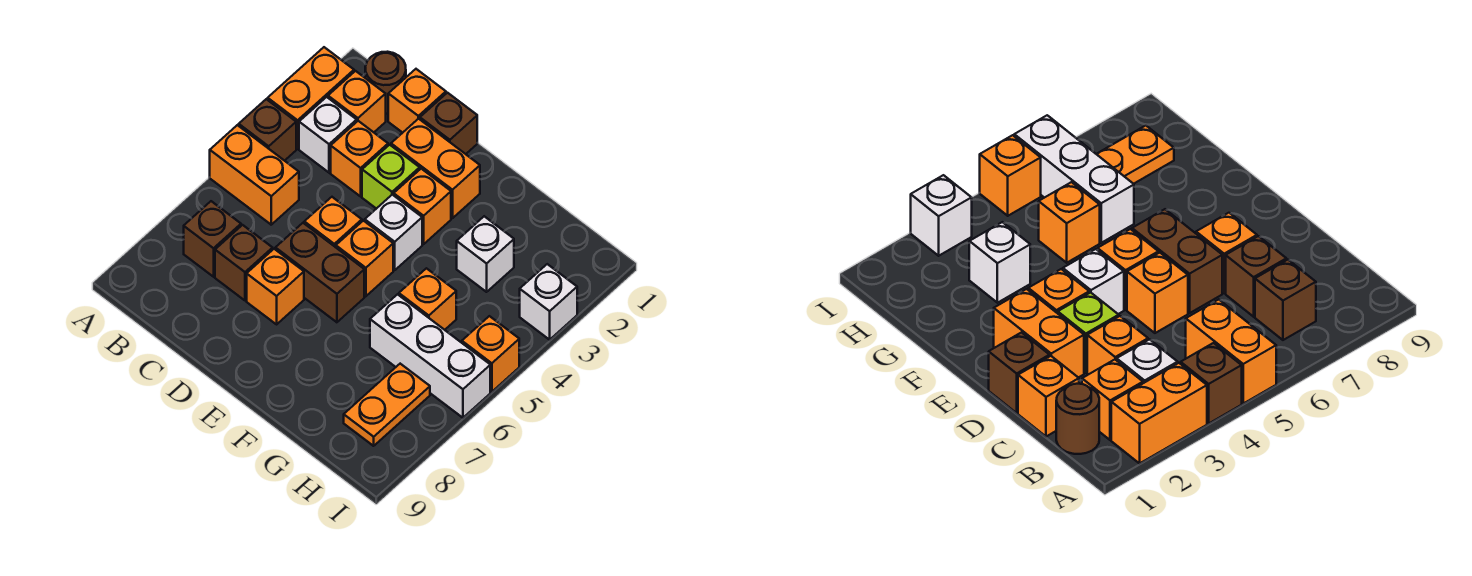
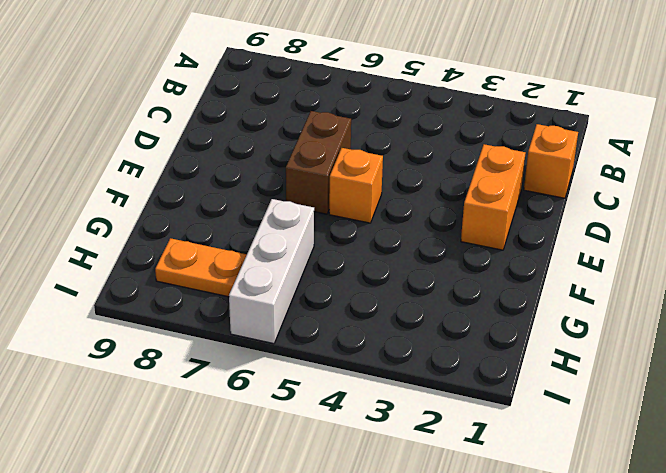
none -> orange 1x2 brick [268,47,354,149]
none -> brown 1x1 brick [239,99,296,161]
none -> orange 1x2 brick [210,125,299,225]

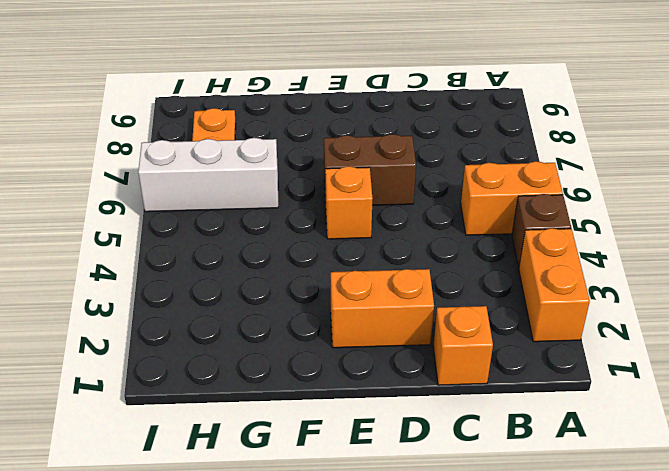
none -> brown 1x1 round brick [365,52,406,114]
none -> orange 1x1 brick [328,71,386,132]
none -> white 1x1 brick [299,97,357,173]

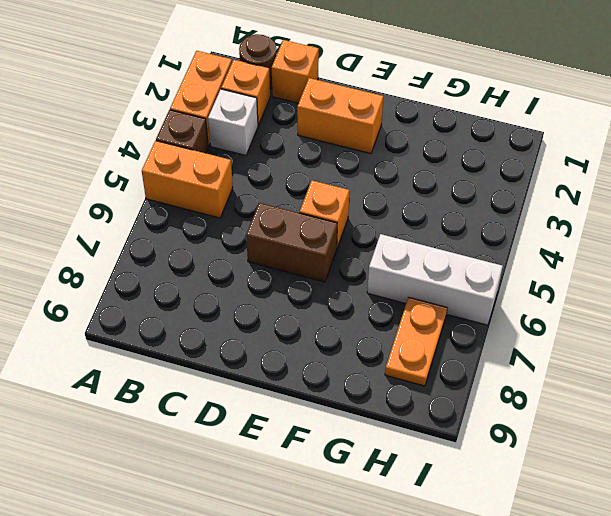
none -> brown 1x1 brick [184,201,241,277]
none -> orange 1x1 brick [331,121,388,196]
none -> brown 1x1 brick [215,225,273,300]

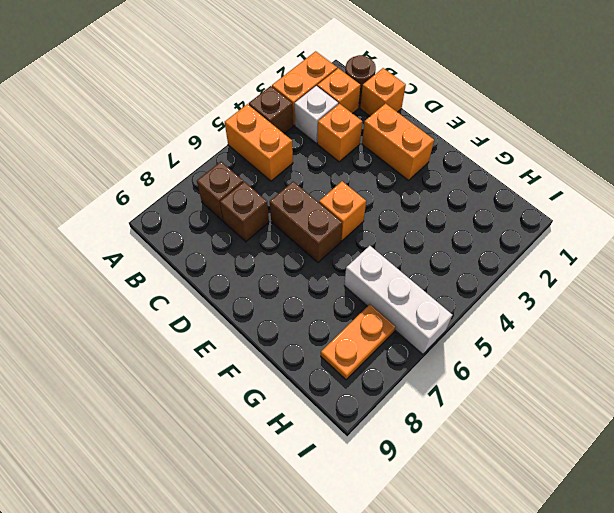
none -> brown 1x1 brick [420,93,477,154]
none -> lime 1x1 brick [362,145,420,209]
none -> orange 1x1 brick [304,197,362,247]

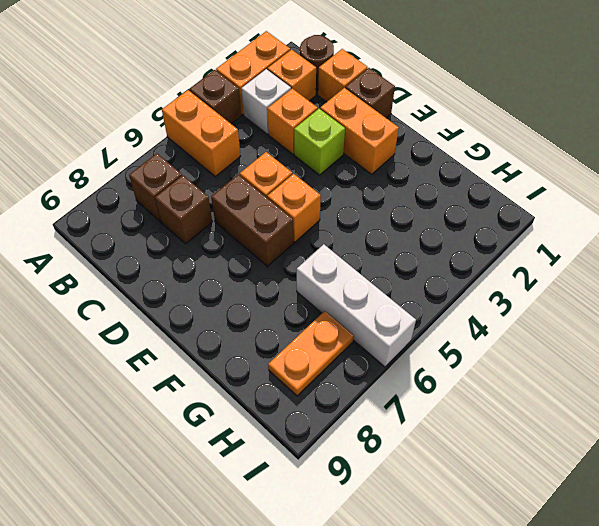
none -> orange 1x1 brick [247,249,304,324]
none -> orange 1x1 brick [394,169,451,244]
none -> white 1x1 brick [365,195,422,270]

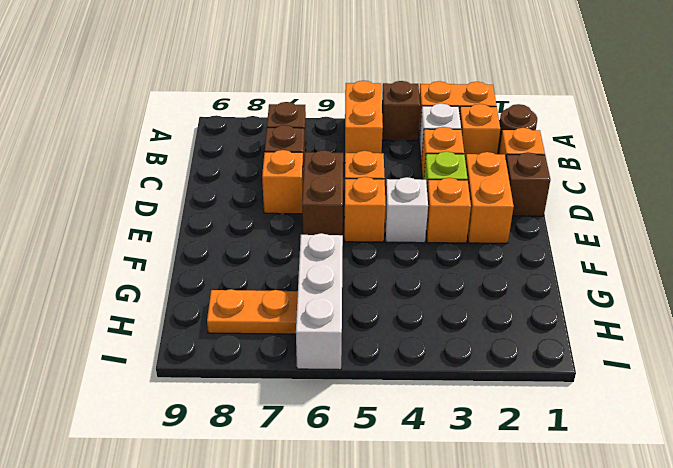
none -> white 1x1 brick [457,216,514,292]
none -> orange 1x1 brick [399,268,456,330]
none -> white 1x1 brick [520,264,577,340]

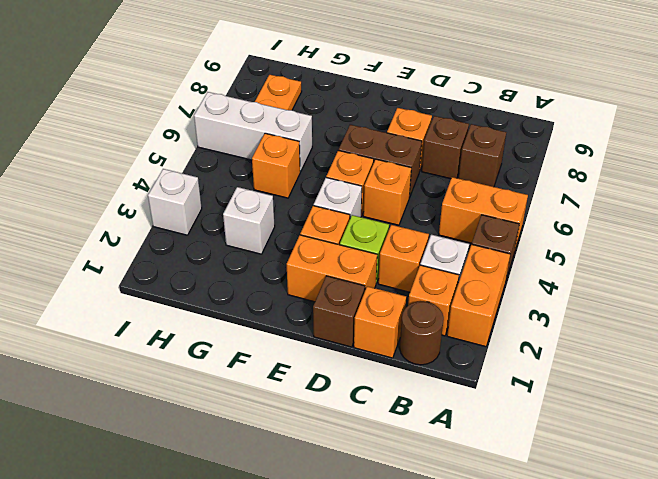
none -> orange 1x1 brick [462,316,519,392]

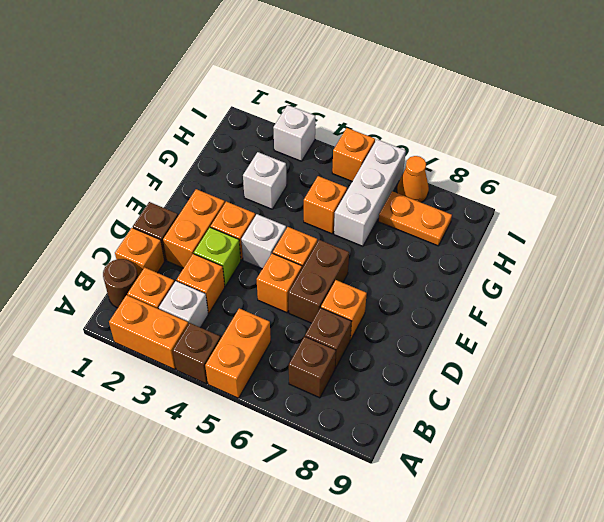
orange 1x1 cone [397,156,429,202] -> none

